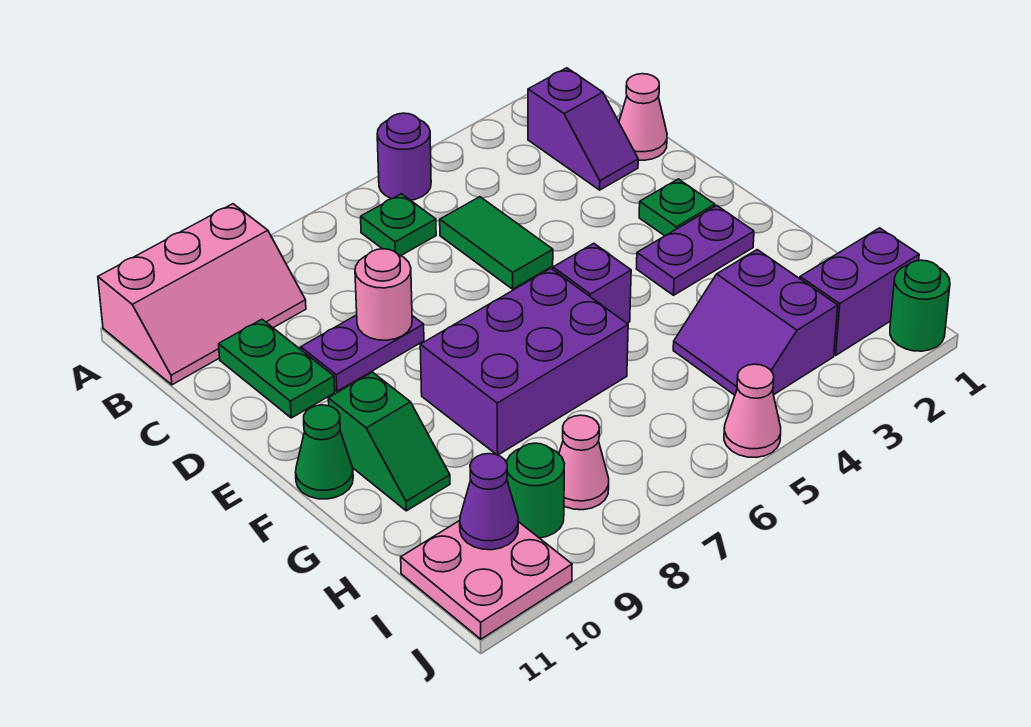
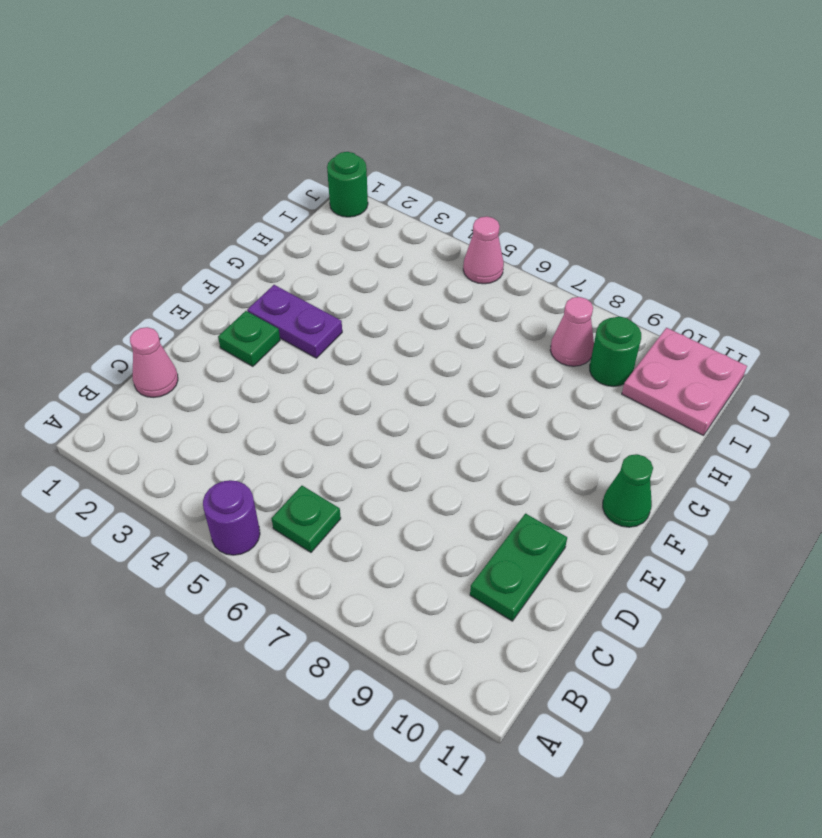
none -> pink 2x3 slope [98,204,306,385]
none -> purple 1x2 slope [528,68,638,190]
none -> green 1x2 tile [440,197,553,289]

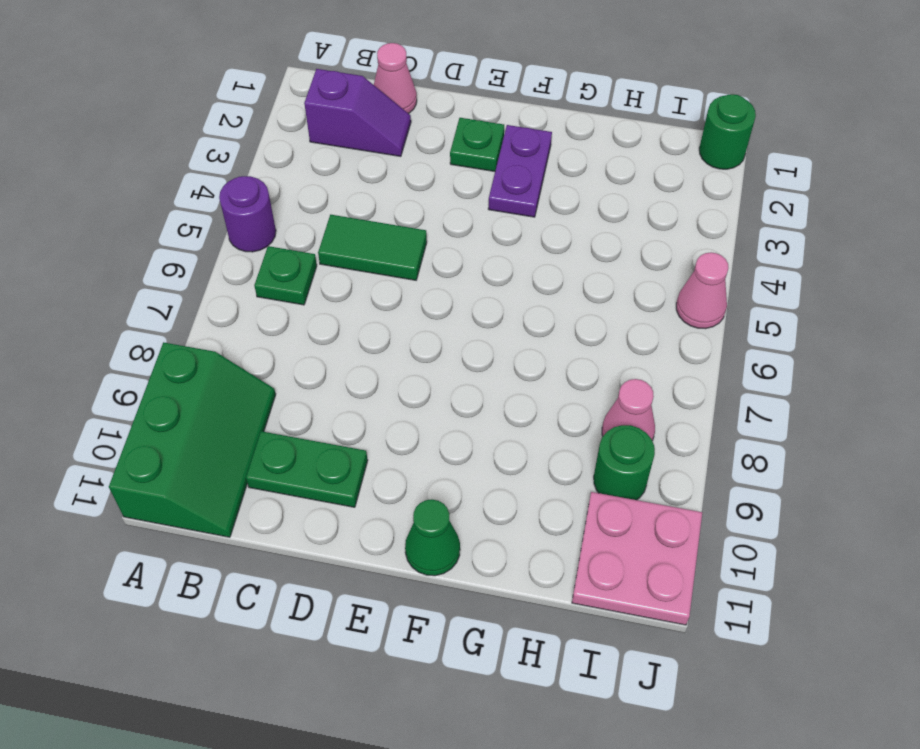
green 2x3 slope [109,342,276,537] -> pink 2x3 slope [98,204,306,385]
none -> purple 1x2 plate [301,315,424,391]
none -> purple 1x1 brick [553,243,631,323]
none -> purple 2x3 brick [420,268,628,455]

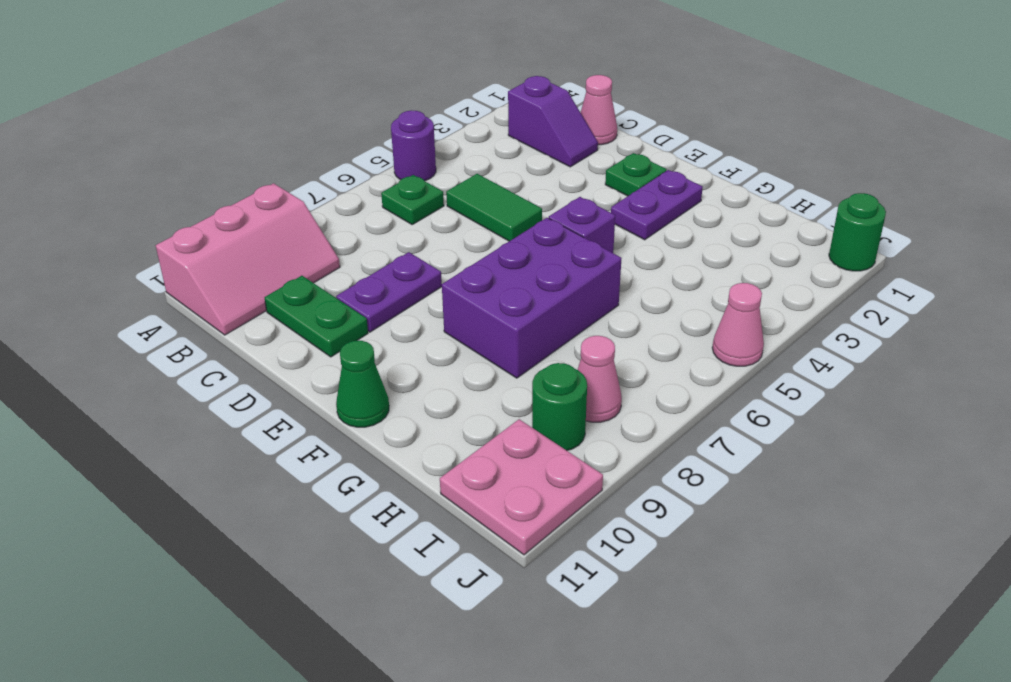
none -> green 1x2 slope [328,372,450,511]
none -> purple 2x2 slope [673,250,838,395]
none -> purple 1x2 brick [800,228,919,355]

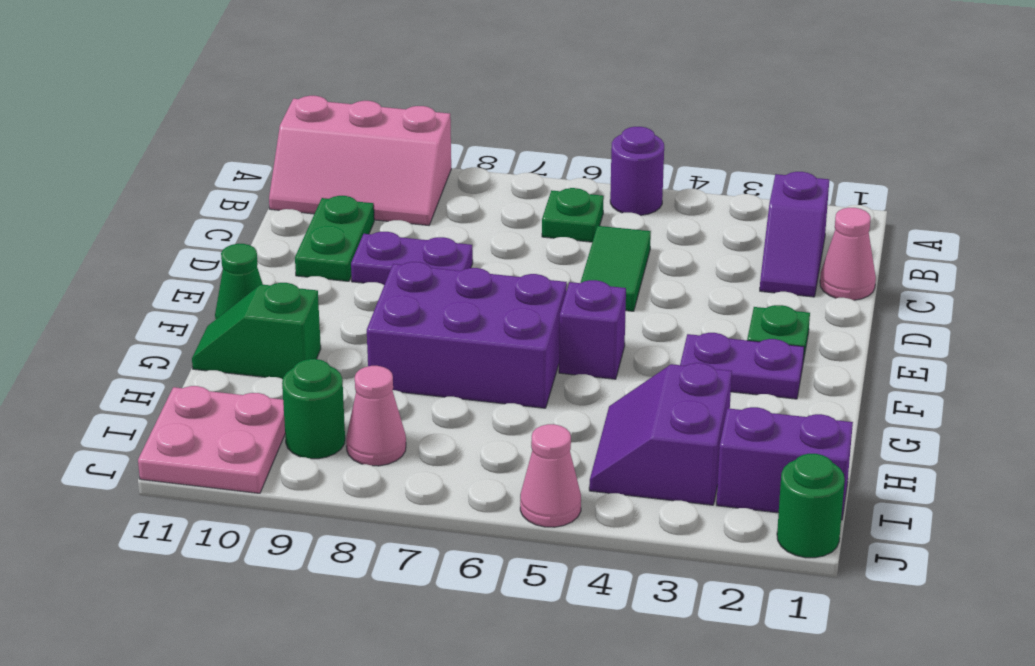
green 1x2 slope [192,283,321,379] -> green 1x2 slope turned to [328,372,450,511]
none -> pink 1x1 round brick [355,249,412,340]
none -> purple 1x1 cone [460,454,518,550]

